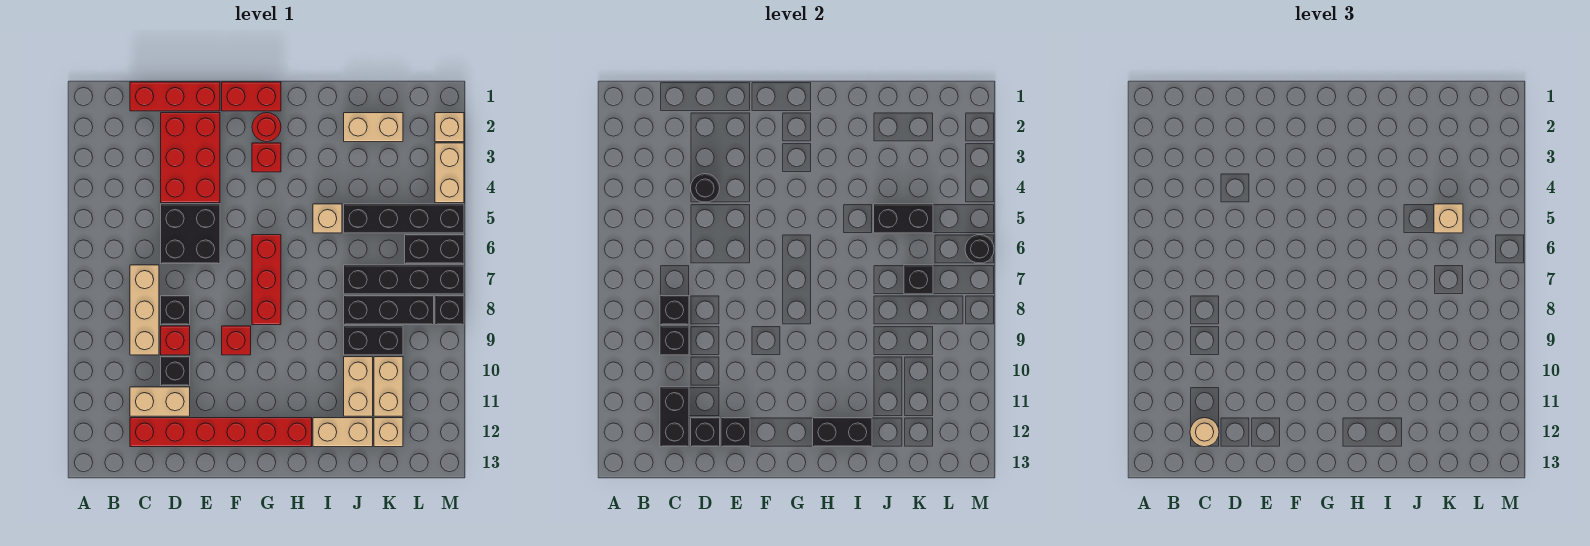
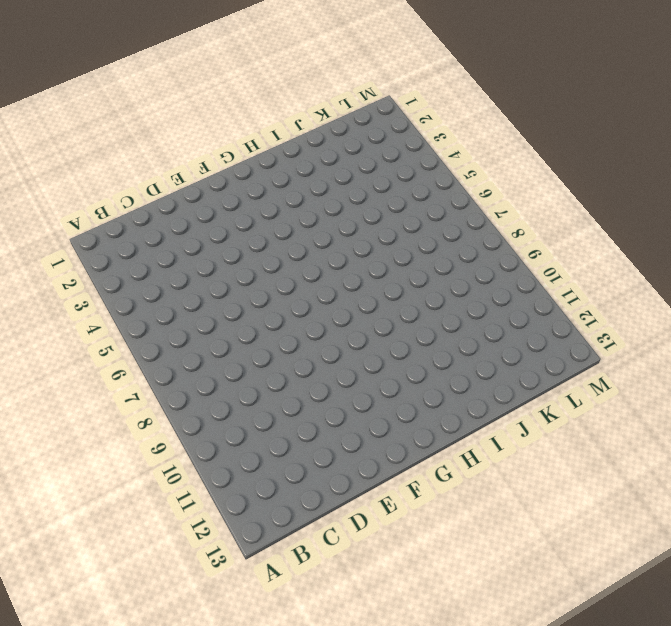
none -> red 1x3 brick [130,82,220,111]
none -> tan 1x3 brick [130,265,159,355]
none -> tan 1x2 brick [130,387,190,416]
none -> red 1x6 brick [130,418,312,447]

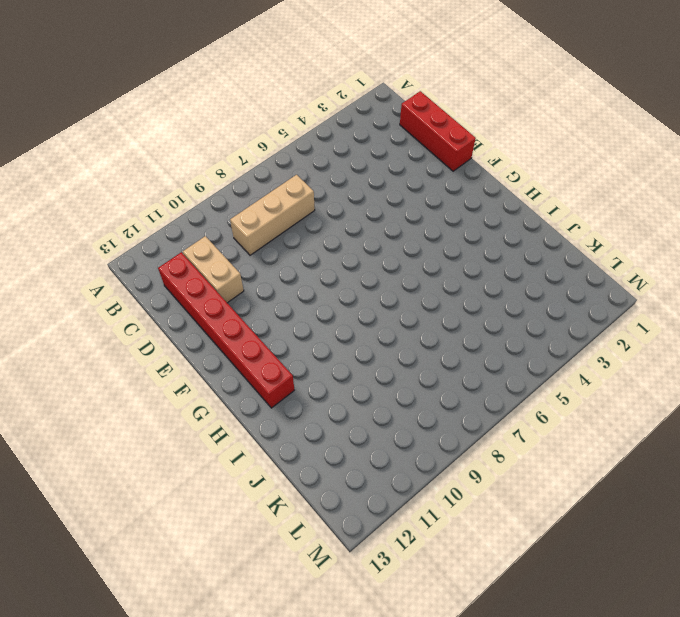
none -> red 2x3 brick [161,113,220,203]
none -> black 2x2 brick [161,204,220,264]
none -> black 1x1 brick [161,296,190,325]
none -> red 1x1 brick [161,326,190,355]

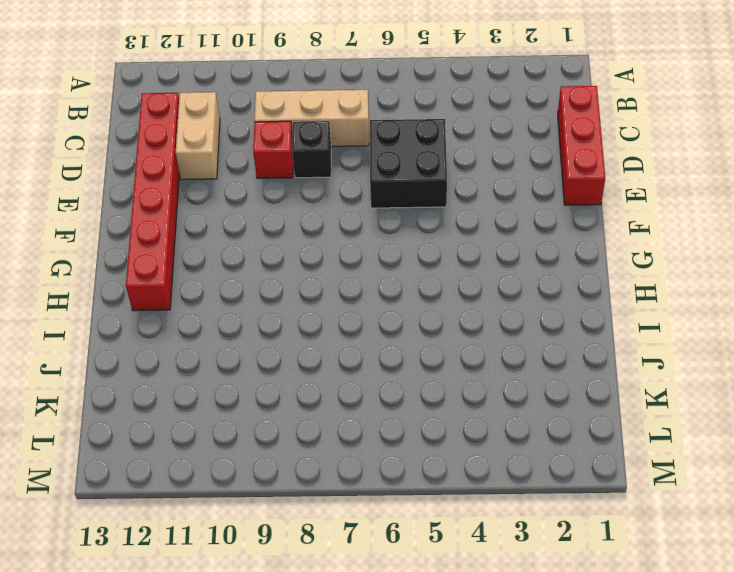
none -> red 2x3 brick [161,113,220,203]
none -> black 1x1 brick [161,357,190,386]
none -> red 1x2 brick [222,82,281,111]
none -> red 1x1 brick [222,326,251,355]

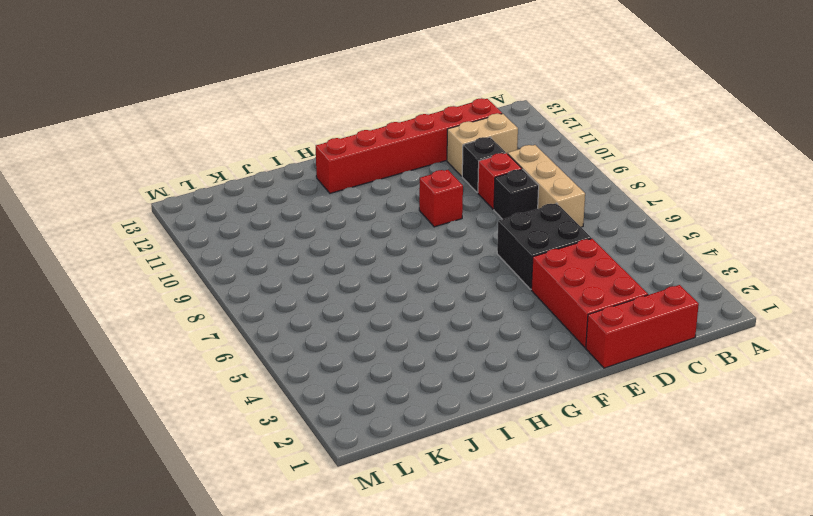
none -> red 1x2 brick [222,82,281,111]
none -> red 1x1 round brick [252,113,281,142]
none -> red 1x1 brick [252,143,281,172]
none -> red 1x3 brick [252,235,281,325]

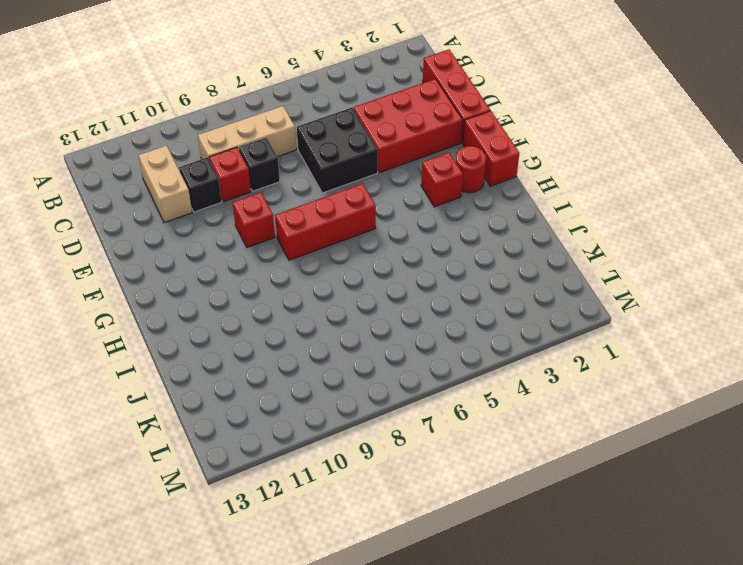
none -> red 1x6 brick [130,418,312,447]
none -> tan 1x1 brick [313,204,342,233]
none -> tan 1x2 brick [313,418,373,447]
none -> tan 1x2 brick [344,113,403,142]

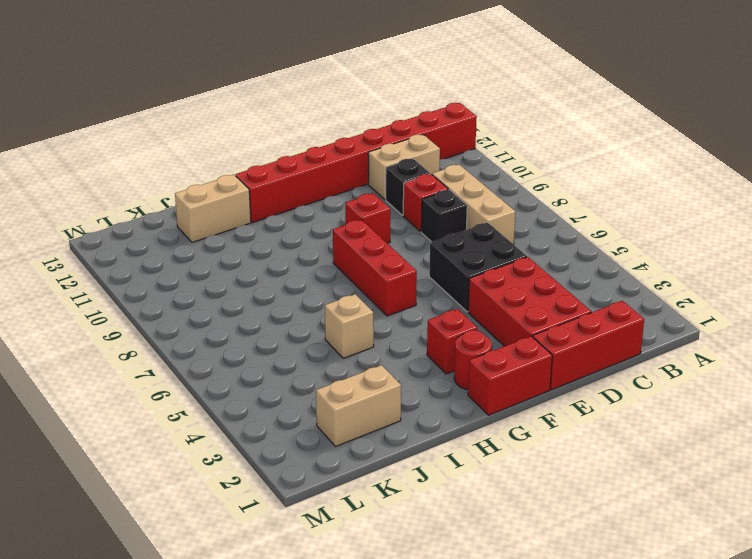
red 1x8 brick [236,103,477,222] -> red 1x6 brick [130,418,312,447]
none -> black 1x4 brick [344,204,464,233]
none -> black 1x4 brick [344,265,464,294]
none -> black 1x3 brick [344,296,434,325]
none -> black 1x2 brick [344,326,403,355]

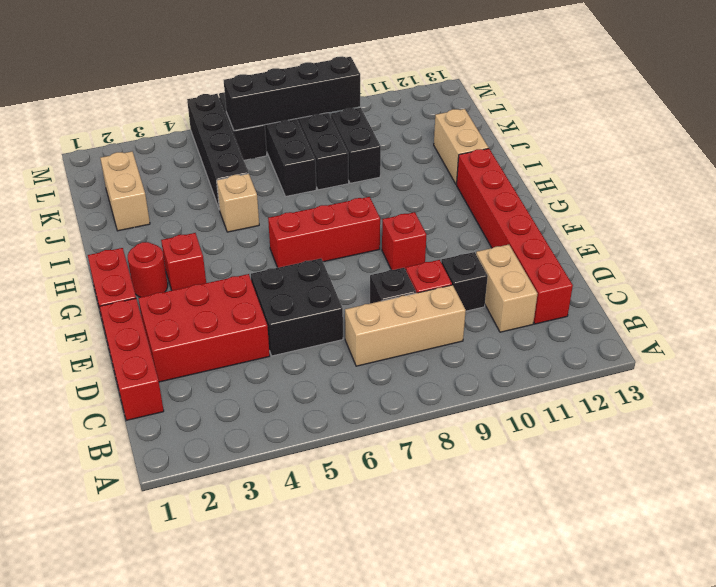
black 1x4 brick [224,56,360,131] -> none
none -> tan 1x2 brick [344,357,373,416]
none -> tan 1x2 brick [374,357,403,416]
none -> tan 1x1 brick [374,418,403,447]
none -> tan 1x1 brick [435,113,464,142]

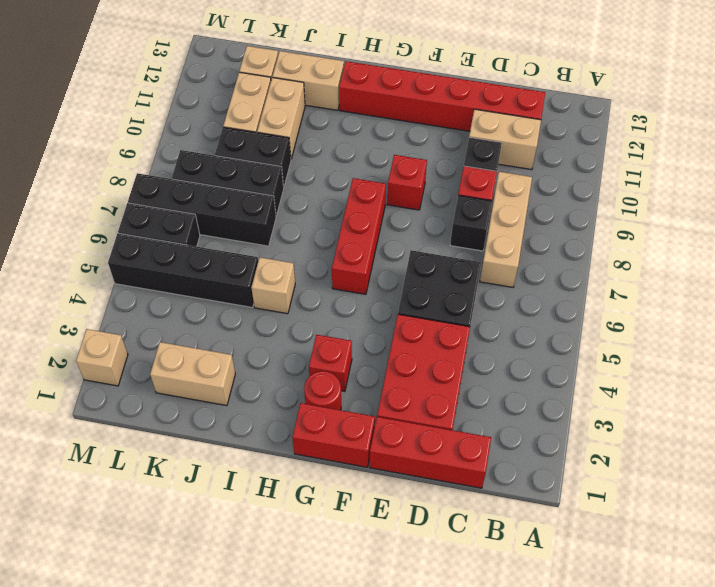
none -> tan 1x2 brick [435,143,464,203]
none -> black 1x1 brick [435,296,464,325]
none -> black 1x1 brick [660,296,689,325]
none -> black 1x1 brick [660,326,689,355]

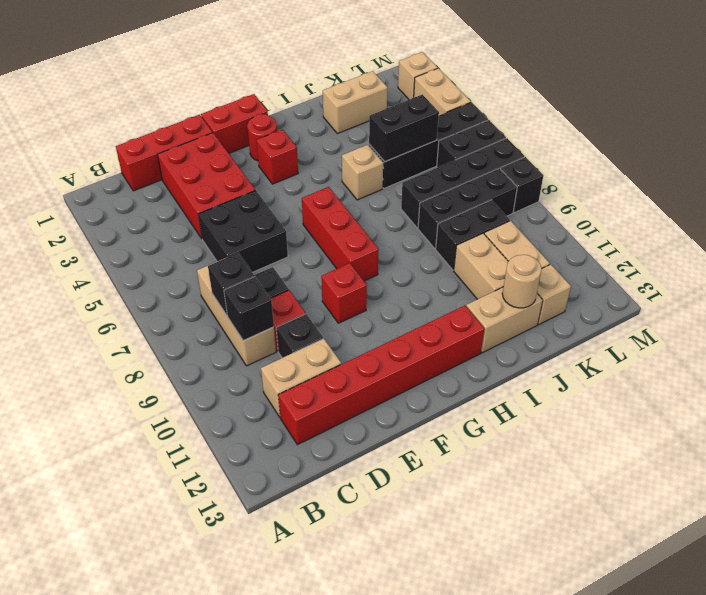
tan 1x1 round brick [502,255,542,308] -> tan 1x1 round brick moved to [1190,418,1219,447]
none -> black 1x2 brick [660,387,689,447]
none -> black 1x1 round brick [691,174,720,203]
none -> black 1x1 brick [691,418,720,447]
none -> black 1x1 brick [721,418,750,447]

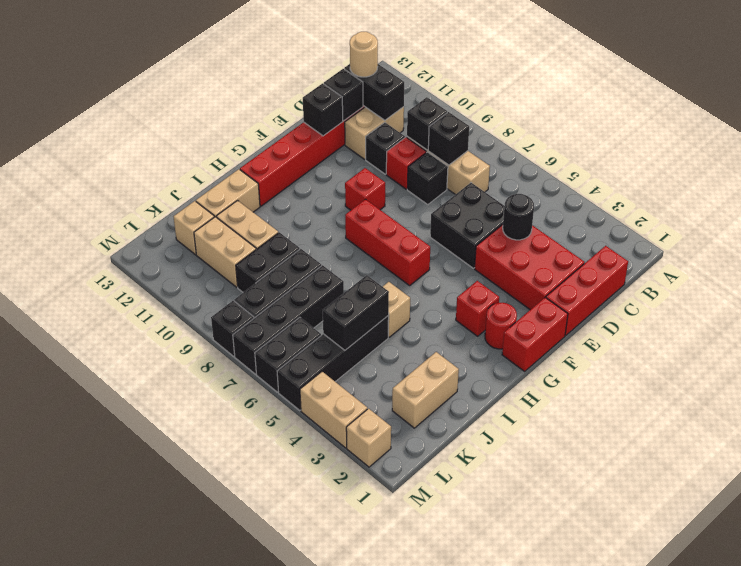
none -> black 1x2 brick [813,418,872,447]
none -> black 1x1 brick [904,265,933,294]
none -> black 1x1 round brick [965,235,994,264]
none -> tan 1x1 brick [1434,204,1463,233]

